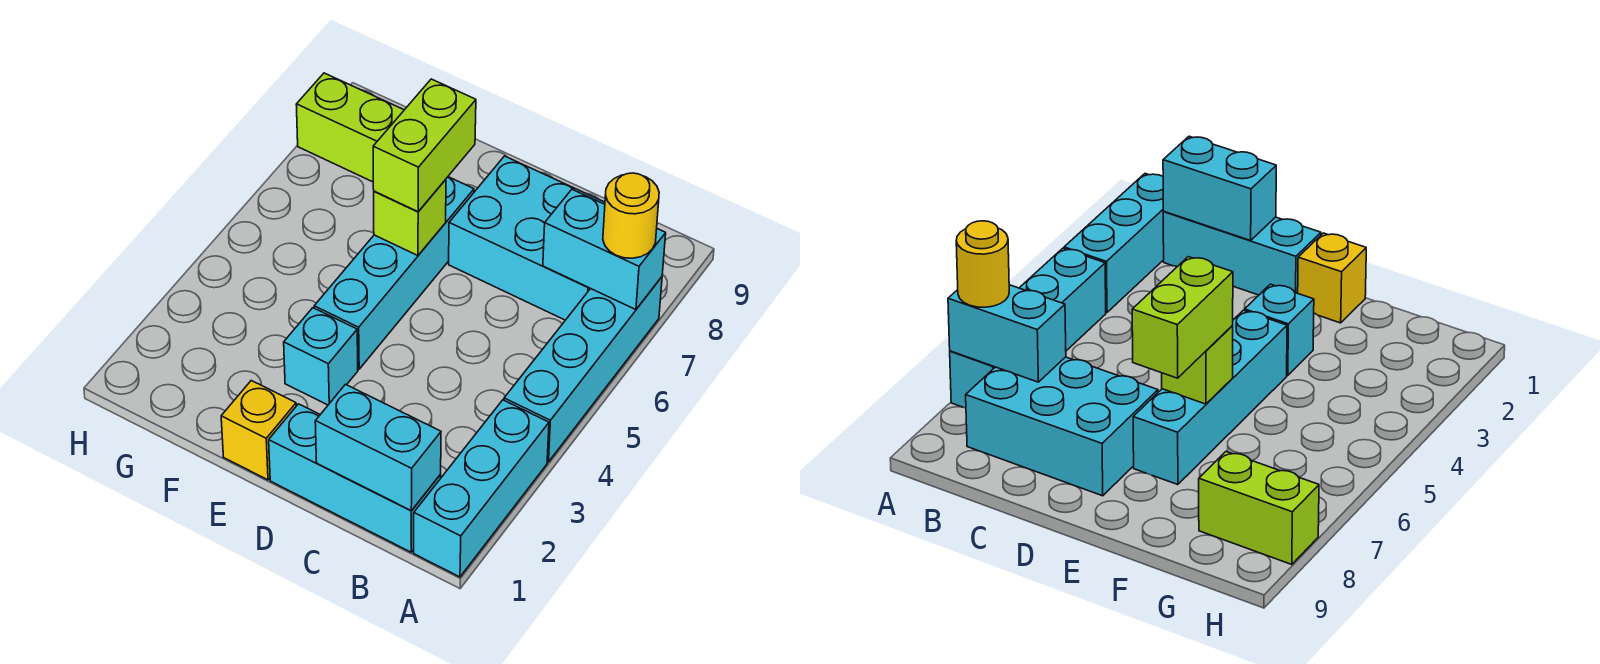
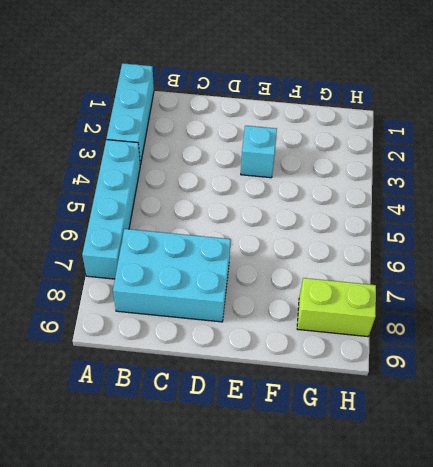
none -> cyan 1x3 brick [269,404,441,552]
none -> yellow 1x1 brick [221,381,296,480]
none -> cyan 1x4 brick [314,177,474,369]

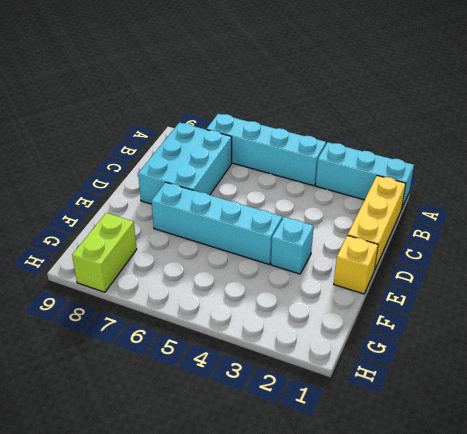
yellow 1x3 brick [348,176,406,271] -> cyan 1x3 brick [269,404,441,552]
none -> cyan 1x2 brick [543,190,666,310]
none -> cyan 1x2 brick [315,384,441,511]
none -> lime 1x1 brick [374,179,446,256]

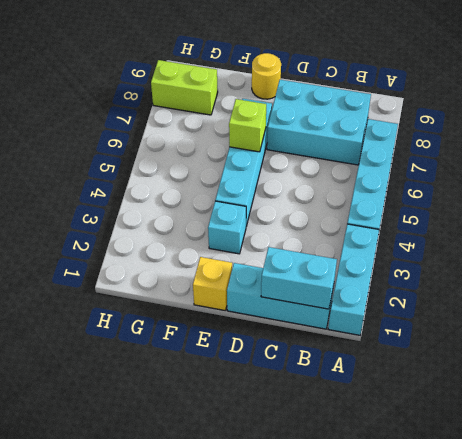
yellow 1x1 round brick [252,53,281,99] -> yellow 1x1 round brick moved to [603,173,659,258]
none -> cyan 1x2 brick [543,190,666,310]
none -> lime 1x2 brick [373,79,476,212]

